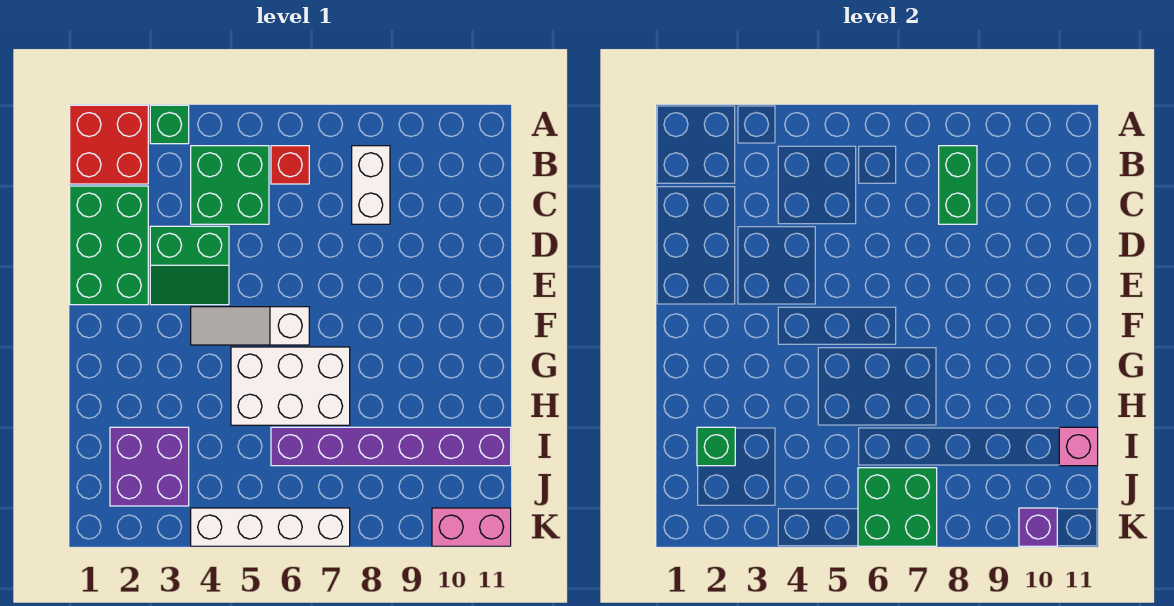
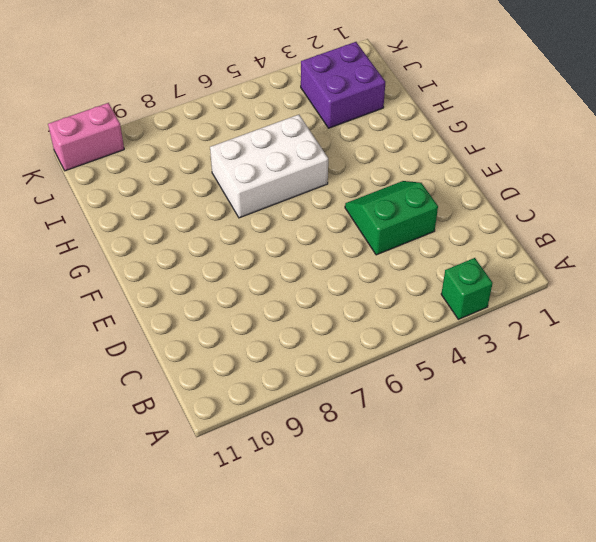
none -> red 2x2 brick [70,105,148,184]
none -> green 2x2 brick [191,146,269,224]
none -> red 1x1 brick [271,146,309,184]

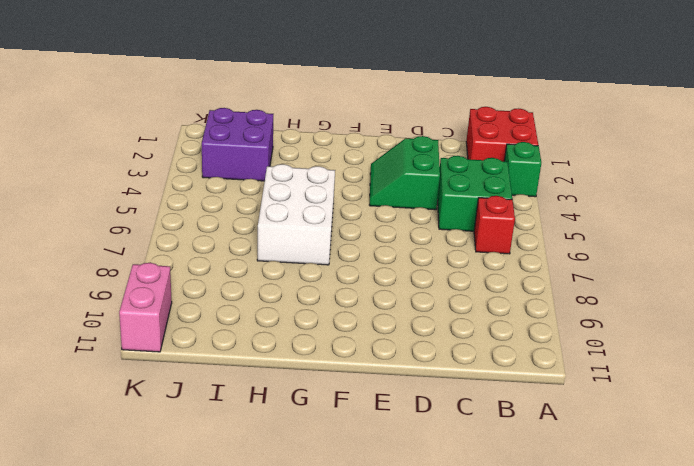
none -> white 1x2 brick [352,146,390,224]
none -> green 2x3 brick [70,186,148,305]
none -> white 1x3 slope [191,307,309,345]

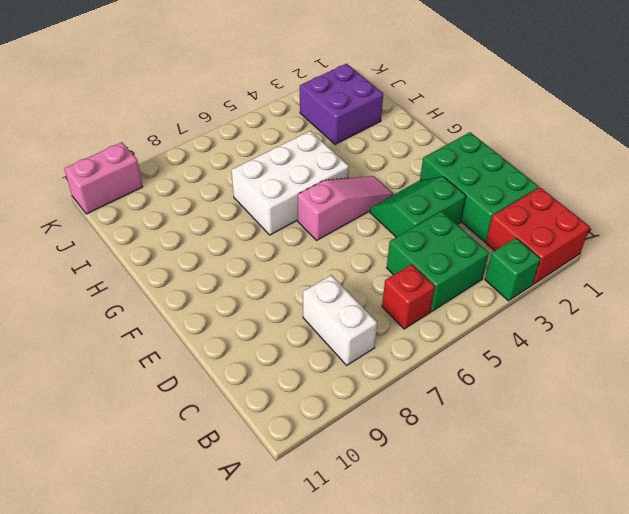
pink 1x3 slope [298,176,393,240] -> white 1x3 slope [191,307,309,345]
none -> purple 1x6 brick [271,427,511,466]
none -> white 1x4 brick [191,508,350,546]
none -> green 1x2 brick [939,146,977,224]

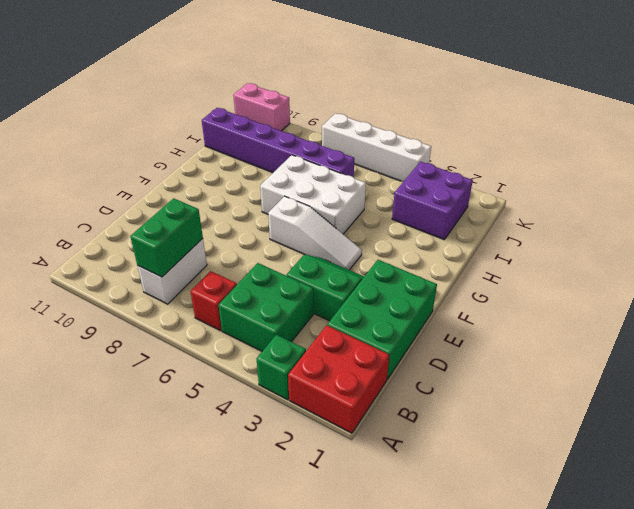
none -> green 1x1 brick [697,427,735,466]
none -> pink 1x1 brick [1059,427,1098,466]
none -> green 2x2 brick [858,468,937,546]

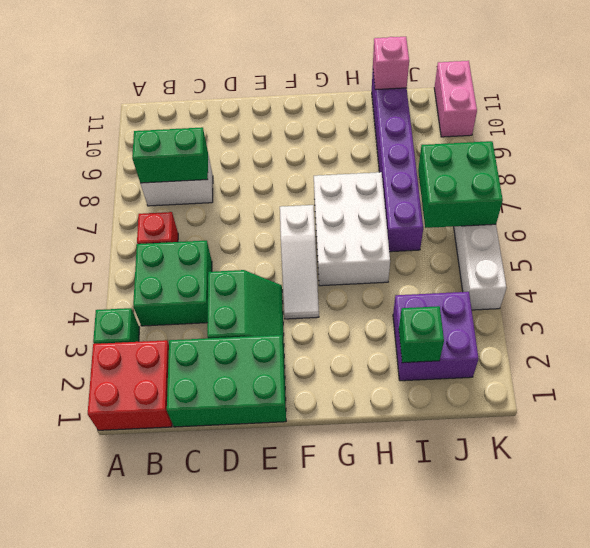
none -> purple 1x1 brick [1019,508,1057,546]

